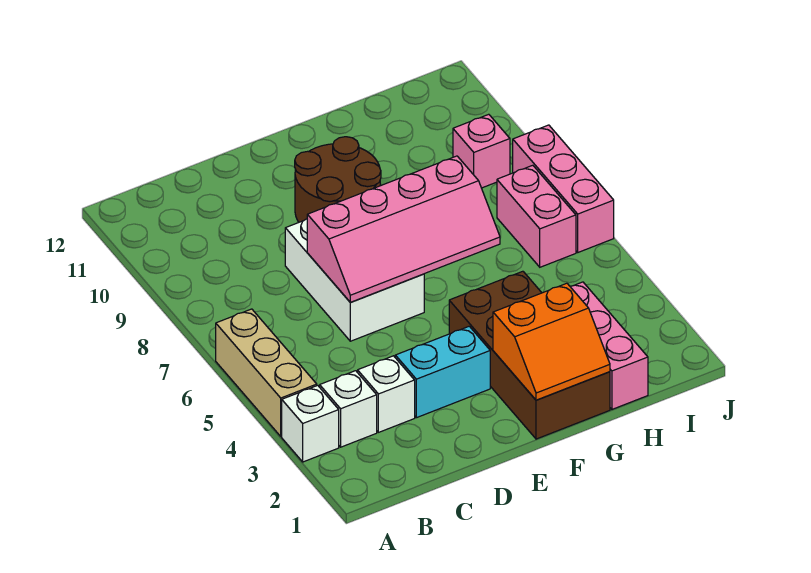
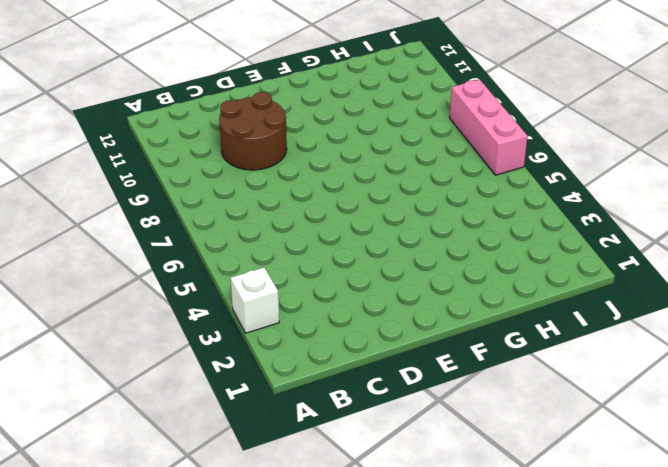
brown 2x2 round brick [219,92,287,170] -> brown 2x2 round brick moved to [295,137,381,222]
none -> tan 1x3 brick [216,309,317,436]
none -> white 1x1 brick [320,371,377,447]
none -> white 1x1 brick [358,356,415,432]

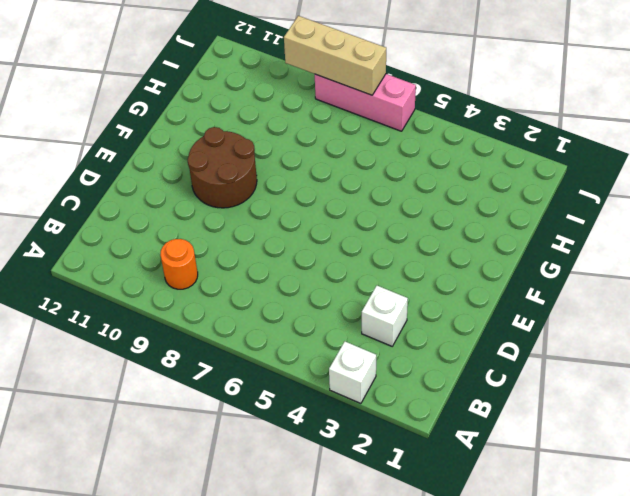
orange 1x1 round brick [160,239,198,289] -> none
tan 1x3 brick [284,16,386,95] -> tan 1x3 brick moved to [216,309,317,436]
none -> white 1x1 brick [320,371,377,447]
none -> cyan 1x2 brick [395,326,490,418]
none -> white 2x3 brick [285,219,424,341]

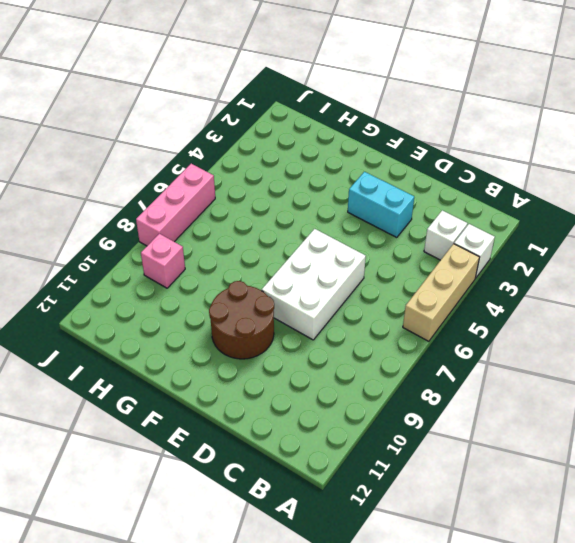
none -> white 1x1 brick [358,356,415,432]
none -> brown 2x4 brick [449,271,610,439]
none -> pink 1x3 brick [570,282,648,409]

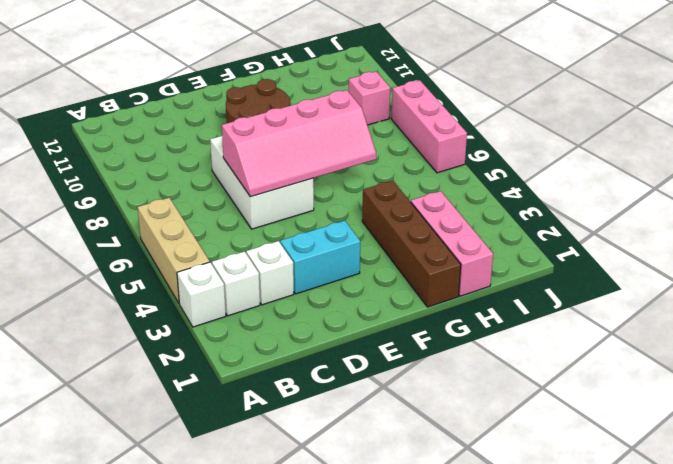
brown 1x4 brick [362,180,461,307] -> brown 2x4 brick [449,271,610,439]
none -> pink 1x2 brick [497,165,576,267]
none -> orange 2x2 slope [493,283,610,400]

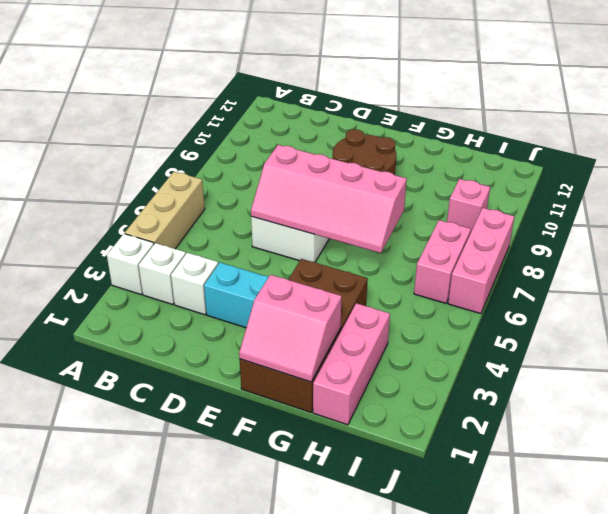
pink 2x2 slope [239,275,342,382] -> orange 2x2 slope [493,283,610,400]

